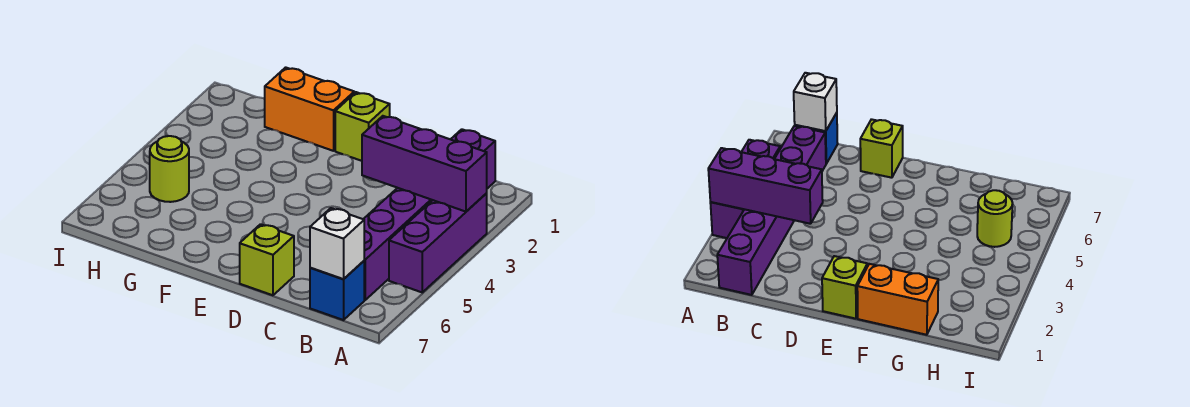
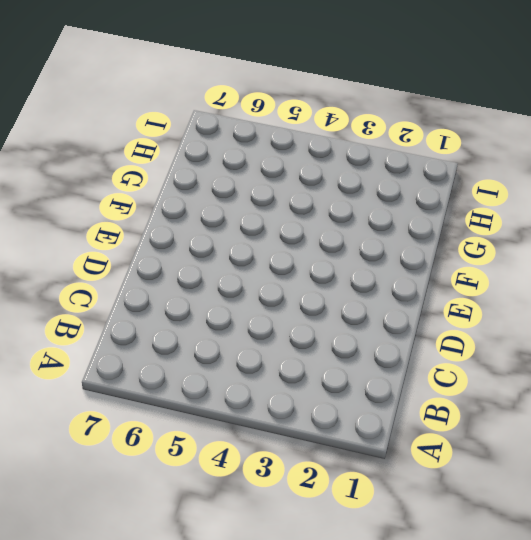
none -> purple 1x3 brick [389,193,487,292]
none -> purple 1x6 brick [364,129,495,300]

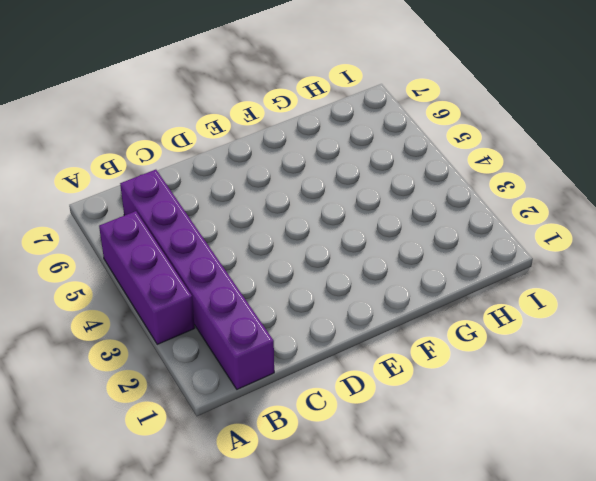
none -> blue 1x1 brick [310,261,364,320]
none -> lime 1x1 brick [240,224,294,295]

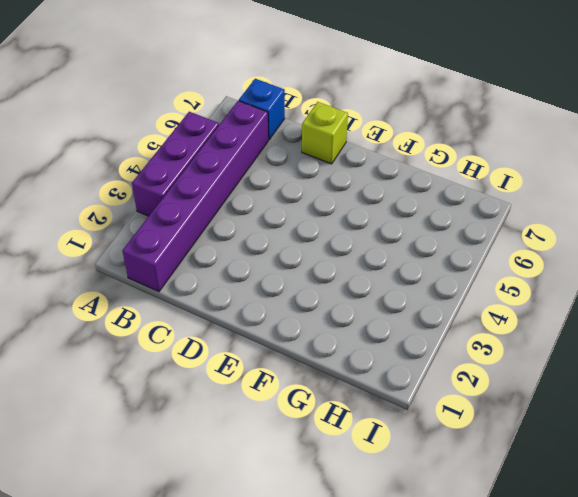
none -> lime 1x1 brick [335,92,390,161]
none -> orange 1x2 brick [265,67,354,151]

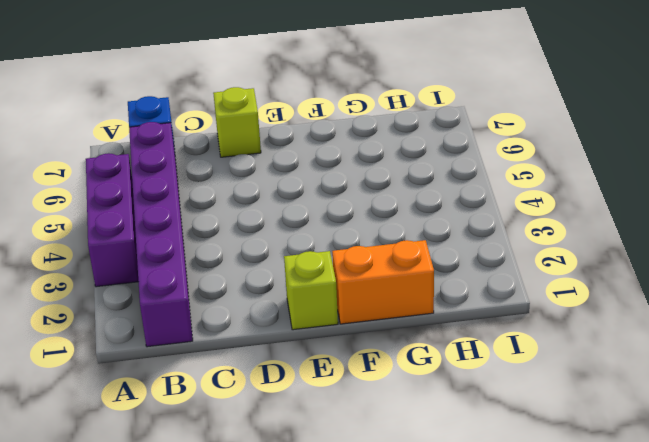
none -> lime 1x1 round brick [150,136,189,202]
none -> purple 1x3 brick [362,116,487,212]

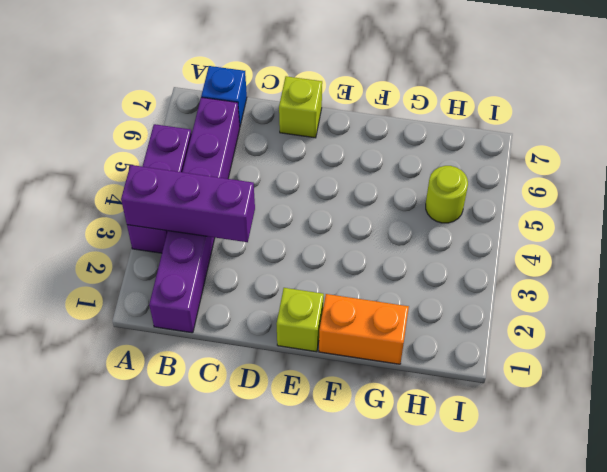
none -> white 1x1 brick [310,208,364,279]

